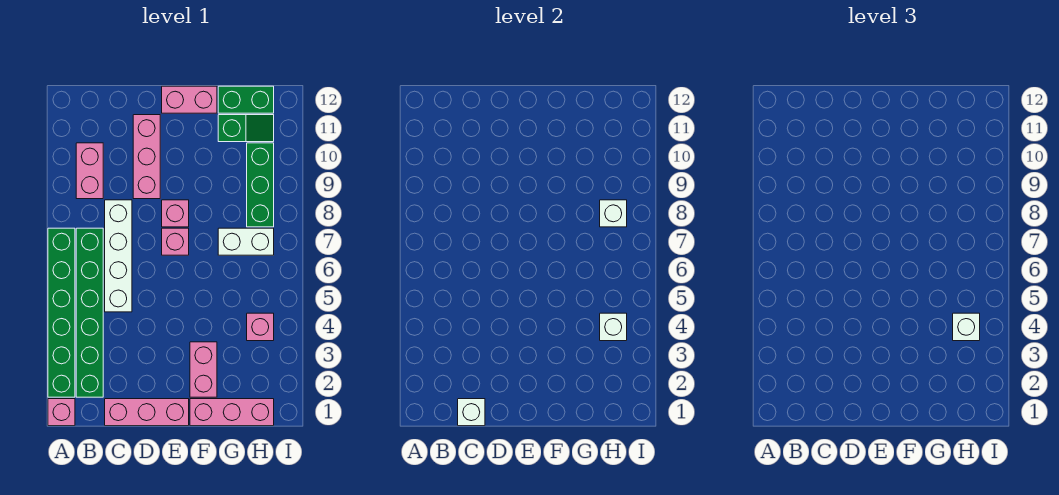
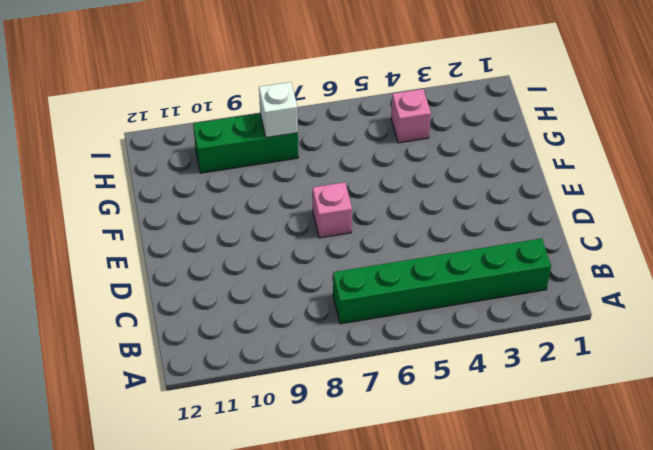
none -> pink 1x1 brick [48,399,75,426]
none -> green 1x6 brick [48,228,75,397]
none -> pink 1x2 brick [76,143,103,199]

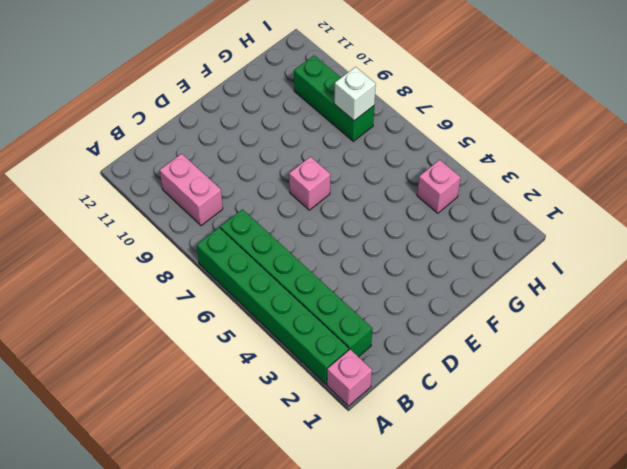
none -> pink 1x3 brick [105,399,189,426]
none -> white 1x4 brick [105,200,132,312]
none -> pink 1x3 brick [133,115,160,199]

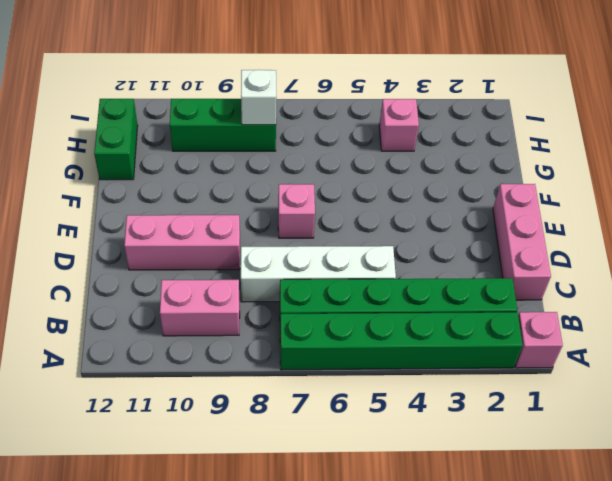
none -> pink 1x1 brick [162,200,189,227]
none -> pink 1x2 brick [162,86,217,113]
none -> pink 1x3 brick [190,399,274,426]

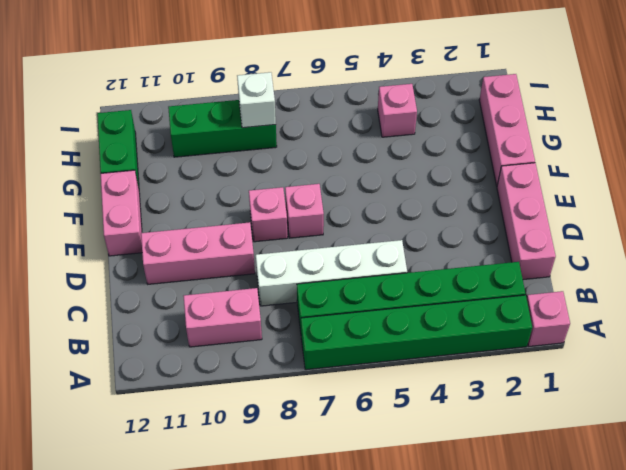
none -> pink 1x2 brick [190,342,217,397]
none -> white 1x2 brick [218,228,274,255]
none -> green 1x2 slope [218,115,274,142]

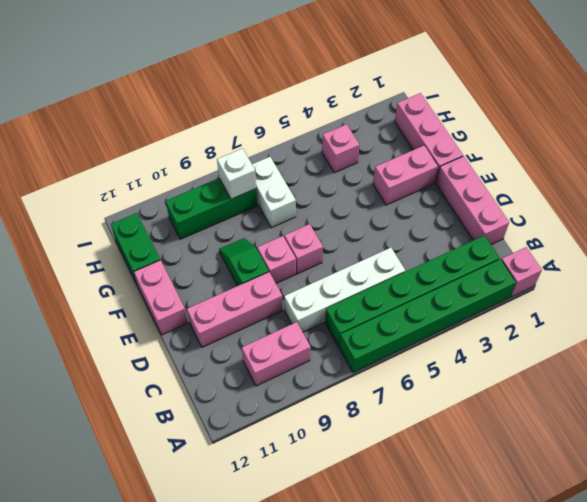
green 1x2 slope [219,238,269,286] -> green 1x2 slope moved to [218,115,274,142]
none -> white 1x1 brick [458,399,485,426]
none -> white 1x1 brick [600,313,627,341]
none -> white 1x1 brick [953,313,980,341]

